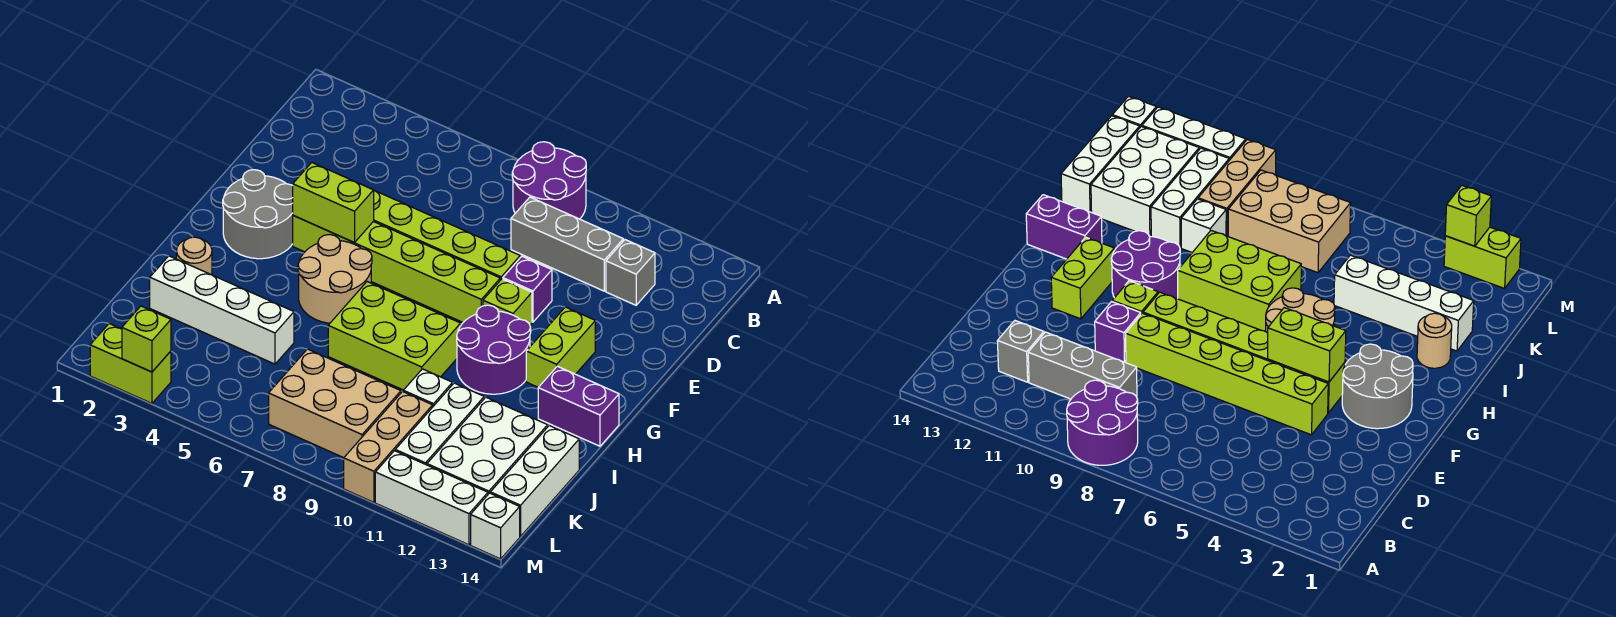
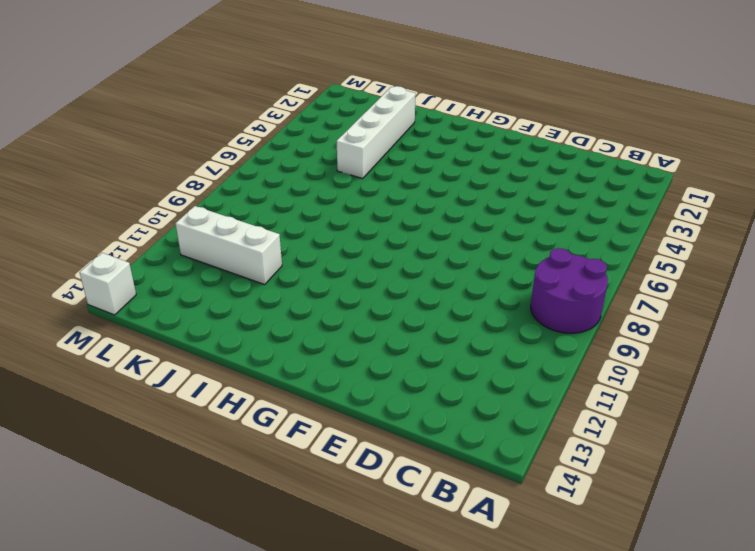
none -> grey 1x3 brick [511,197,623,291]
none -> grey 1x1 brick [606,240,655,305]
none -> lime 1x6 brick [374,191,520,280]

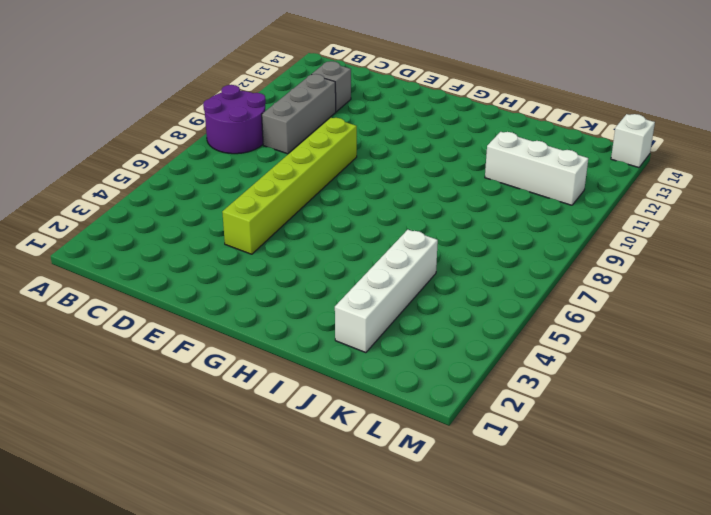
none -> purple 1x1 brick [503,256,552,322]
none -> grey 2x2 round brick [223,170,293,259]
none -> lime 1x6 brick [293,216,500,322]

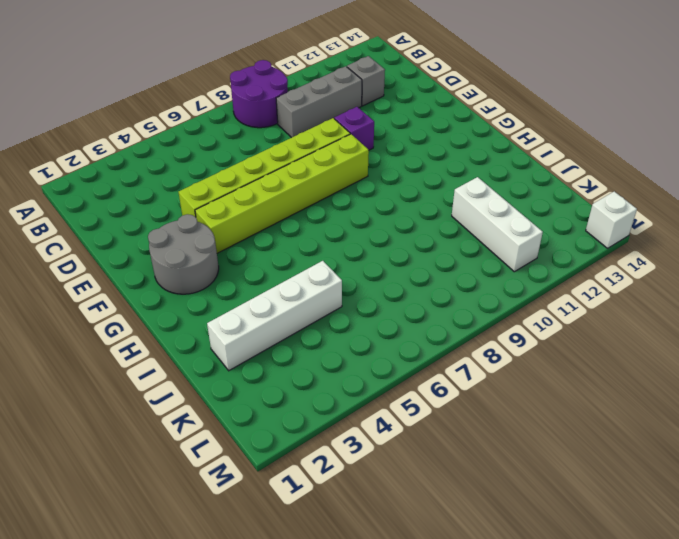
none -> lime 1x1 brick [483,279,532,325]
none -> lime 1x2 brick [526,307,595,387]
none -> tan 2x2 round brick [298,235,372,323]

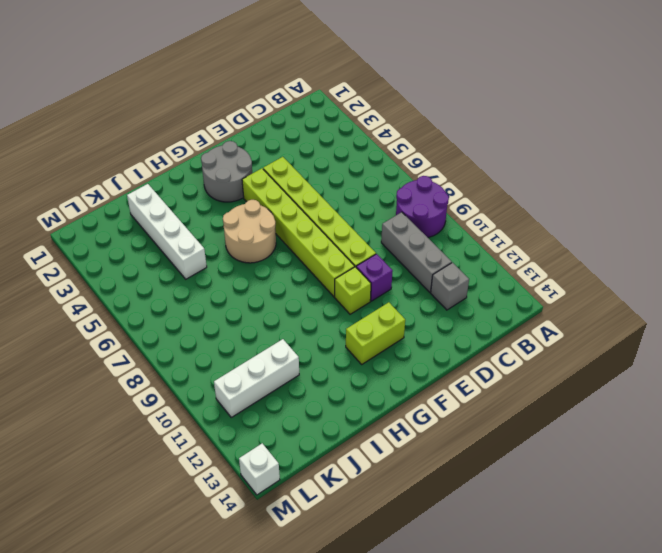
none -> purple 2x2 round brick [457,305,531,394]
none -> lime 2x3 brick [328,282,461,390]
none -> purple 1x2 brick [538,366,619,446]

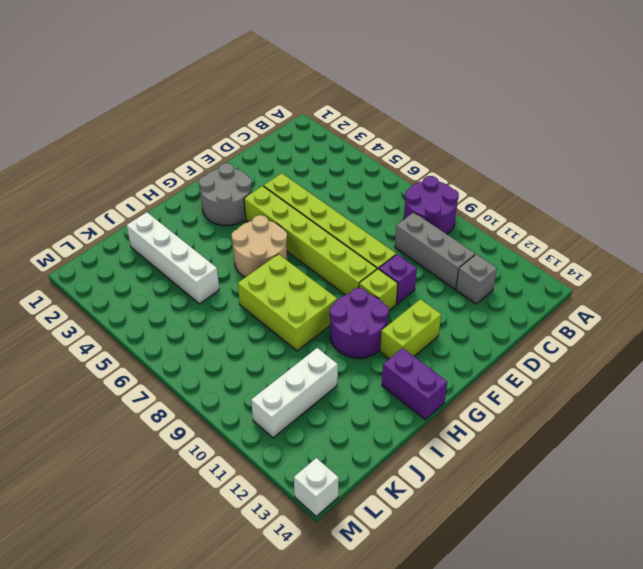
none -> tan 1x1 round brick [176,237,212,275]
none -> white 1x1 brick [403,369,453,406]
none -> white 2x3 brick [427,397,548,494]

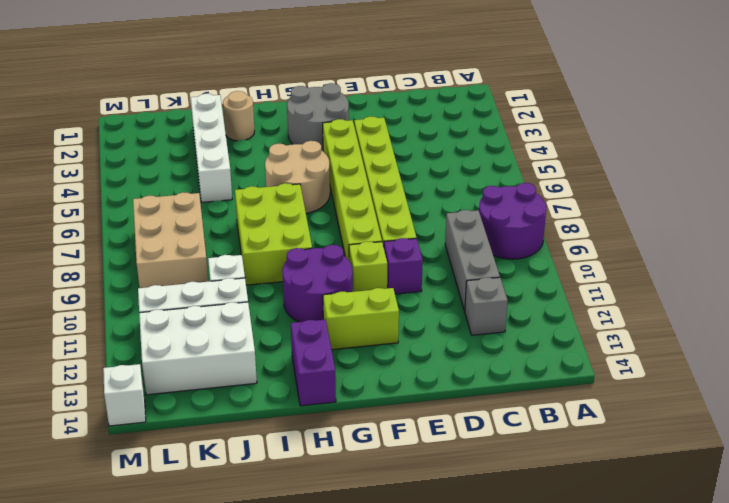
none -> white 1x3 brick [490,426,579,536]
none -> tan 1x3 brick [344,391,433,502]
none -> lime 1x2 brick [90,324,171,403]

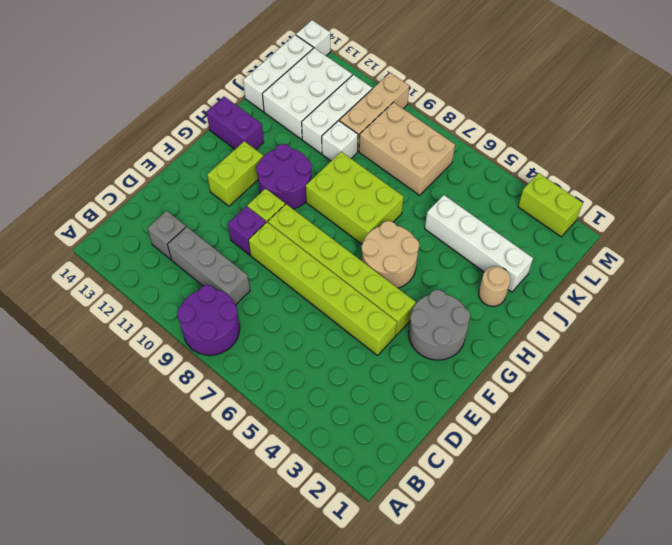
none -> white 1x3 brick [375,451,488,545]
none -> lime 1x2 brick [293,163,374,242]
none -> lime 1x1 brick [122,306,171,372]

